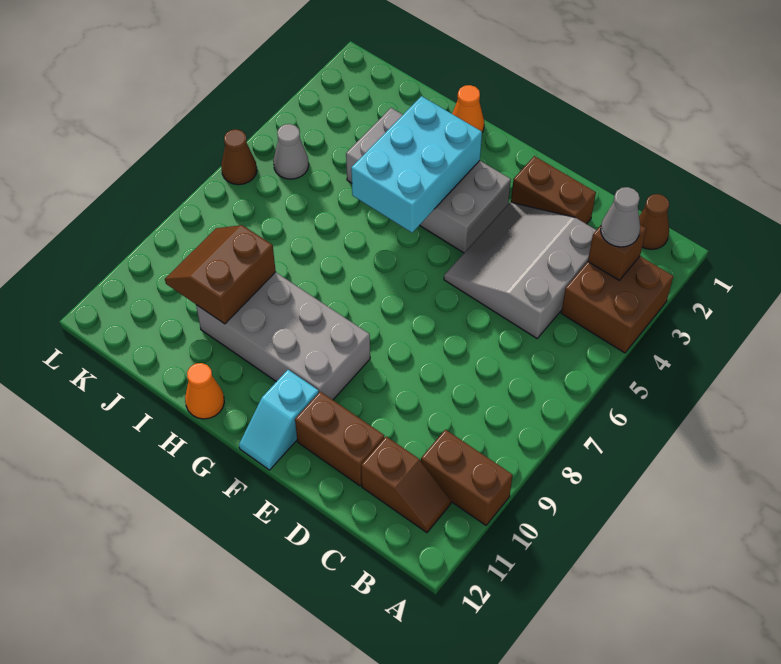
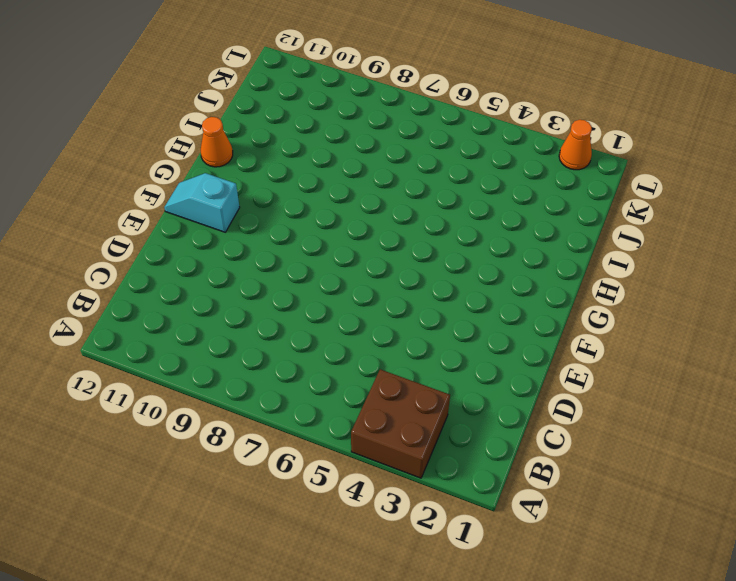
orange 1x1 cone [559,120,592,170] -> orange 1x1 cone moved to [452,85,484,132]
none -> brown 1x2 brick [421,430,513,525]
none -> brown 1x1 cone [639,194,669,250]
none -> brown 1x2 slope [361,437,451,533]

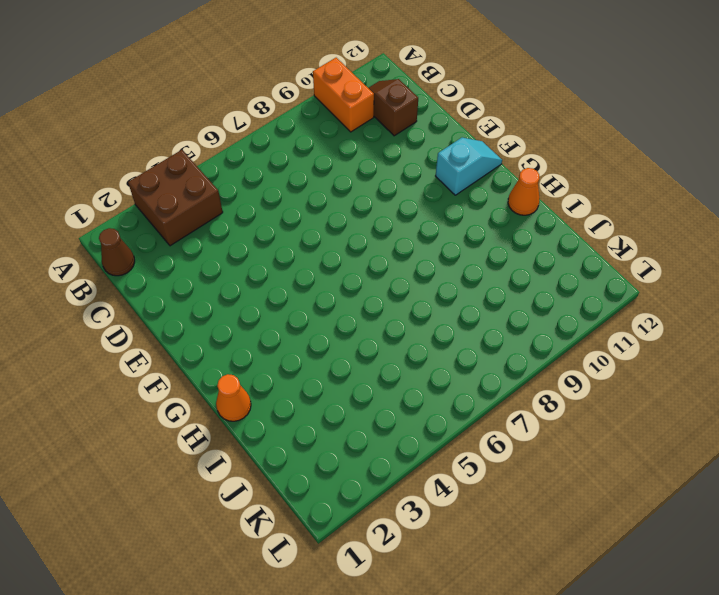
orange 1x2 brick [313,58,374,132] -> brown 1x2 brick [421,430,513,525]
none -> grey 3x3 slope [444,202,596,338]
none -> brown 1x2 brick [511,156,596,224]
none -> brown 1x2 brick [295,392,384,486]

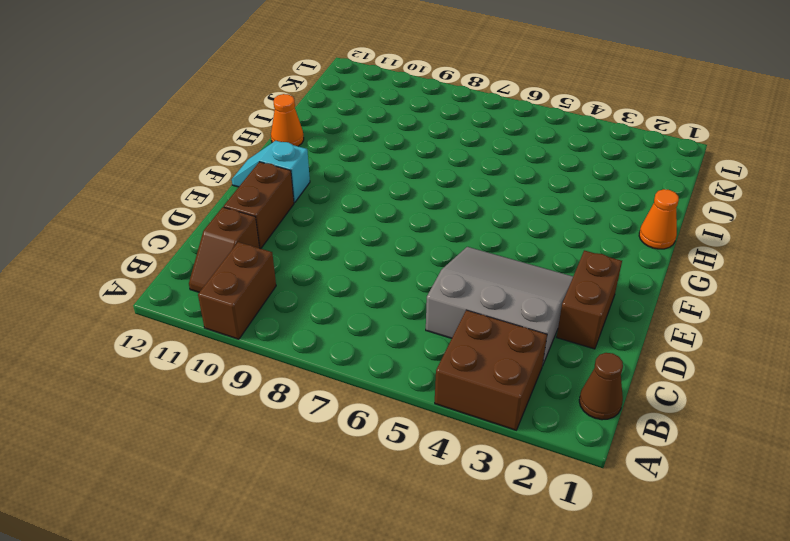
none -> grey 2x4 brick [346,108,511,253]
none -> grey 2x4 brick [196,272,370,400]
none -> grey 1x1 cone [273,124,309,179]

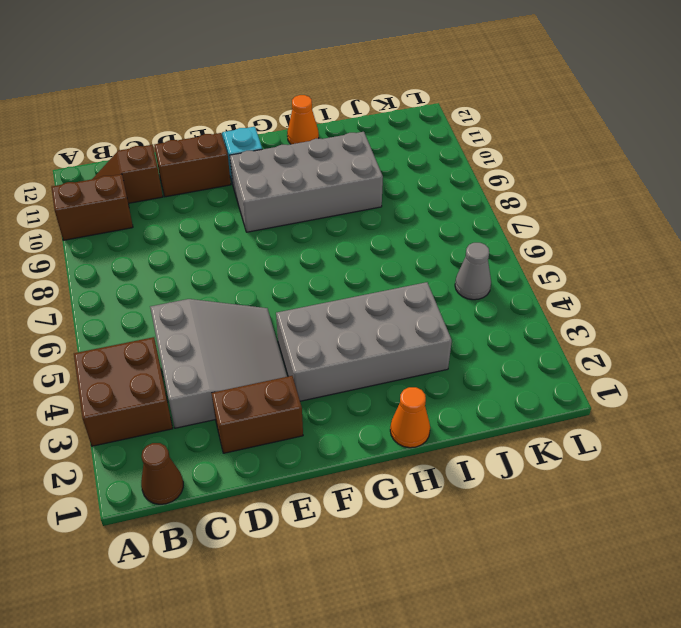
none -> brown 1x1 cone [221,129,257,185]
none -> brown 1x1 brick [588,225,646,280]
none -> cyan 2x3 brick [351,96,482,233]

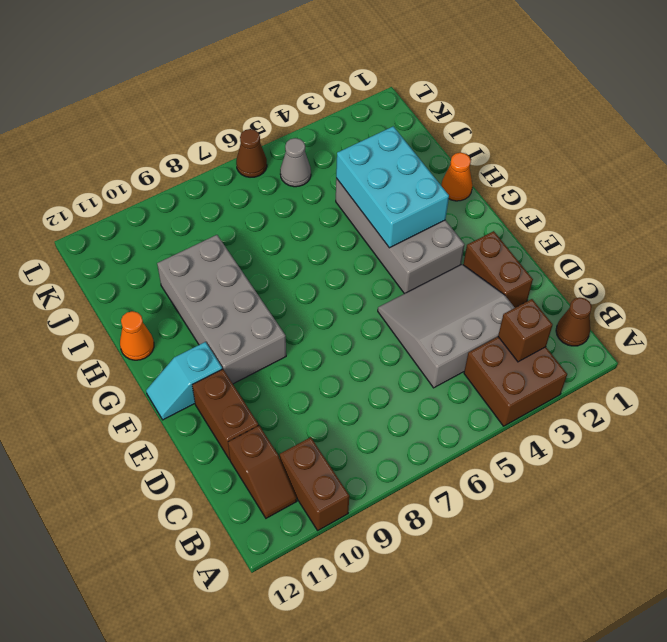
cyan 2x3 brick [336,126,449,248] -> cyan 2x3 brick turned to [351,96,482,233]
none -> brown 2x2 slope [165,225,276,324]
none -> grey 1x1 cone [601,187,640,247]

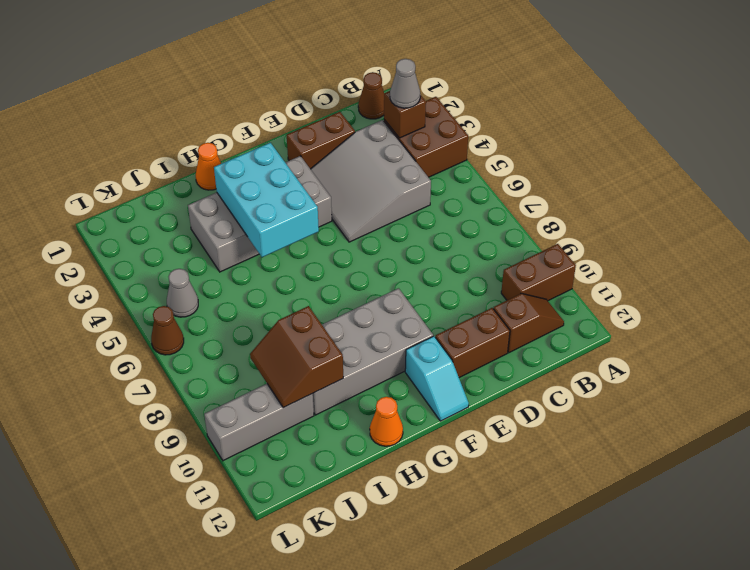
grey 1x3 brick [204,384,314,461] -> none

